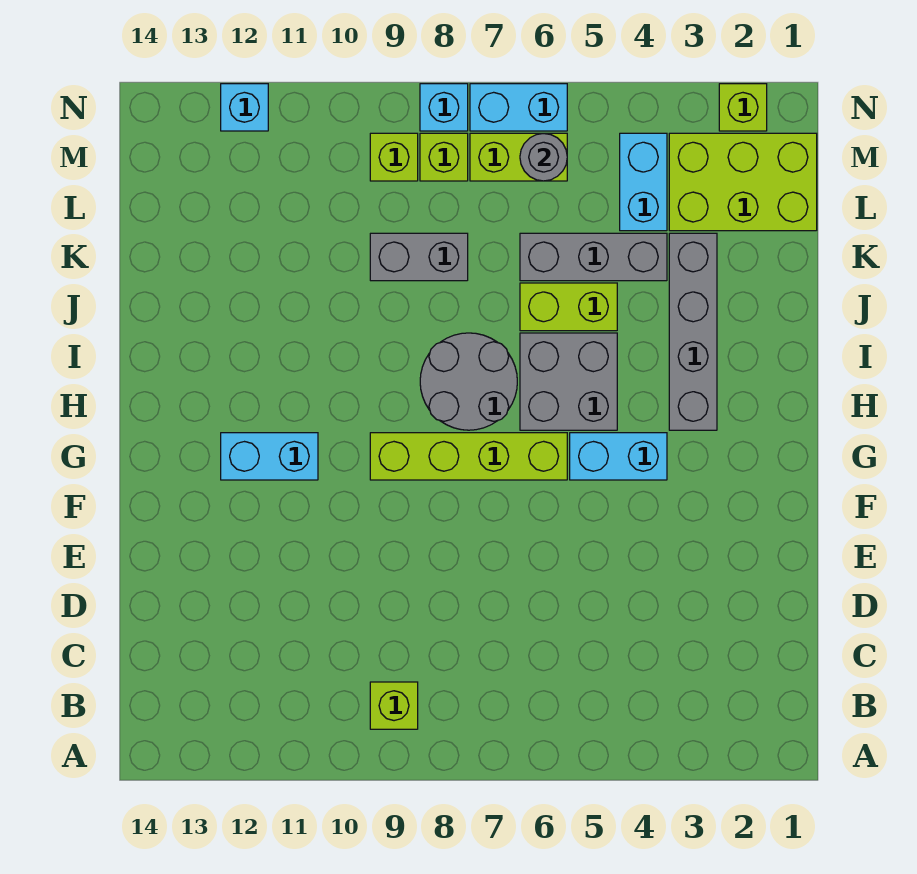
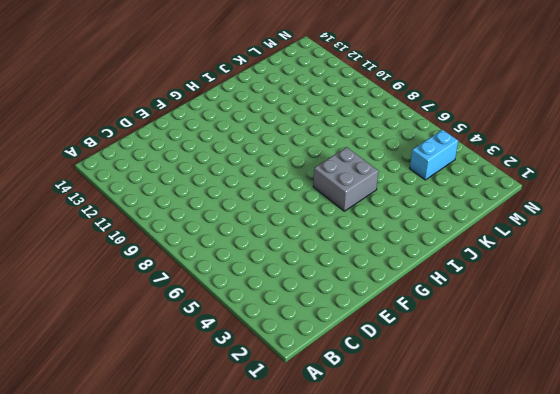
none -> lime 1x1 brick [370,682,418,729]
none -> cyan 1x2 brick [570,433,667,480]
none -> lime 1x4 brick [370,433,567,480]

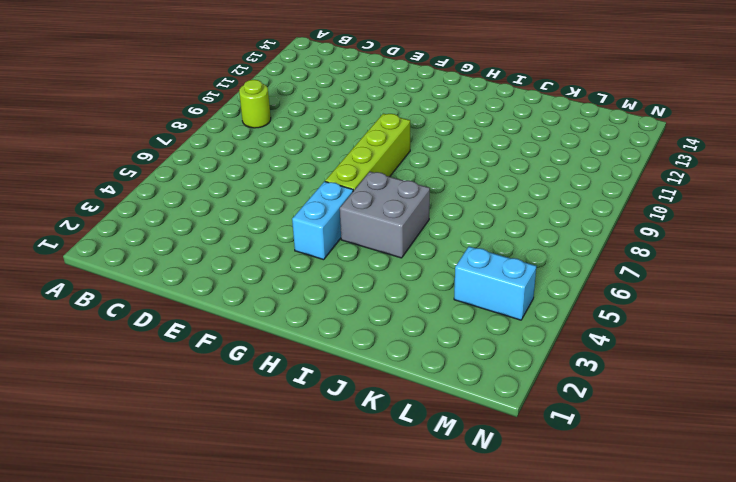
lime 1x1 round brick [239,80,271,128] -> lime 1x1 brick [370,682,418,729]
none -> cyan 1x2 brick [221,433,318,480]
none -> grey 1x4 brick [669,233,717,430]
none -> grey 2x2 round brick [420,333,517,430]

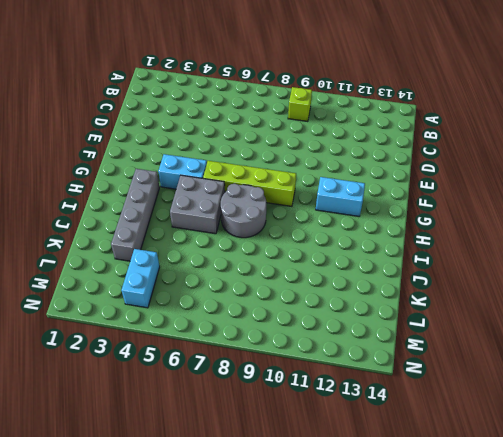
none -> lime 1x2 brick [520,283,617,331]
none -> grey 1x3 brick [520,233,667,281]
none -> grey 1x2 brick [370,233,468,281]

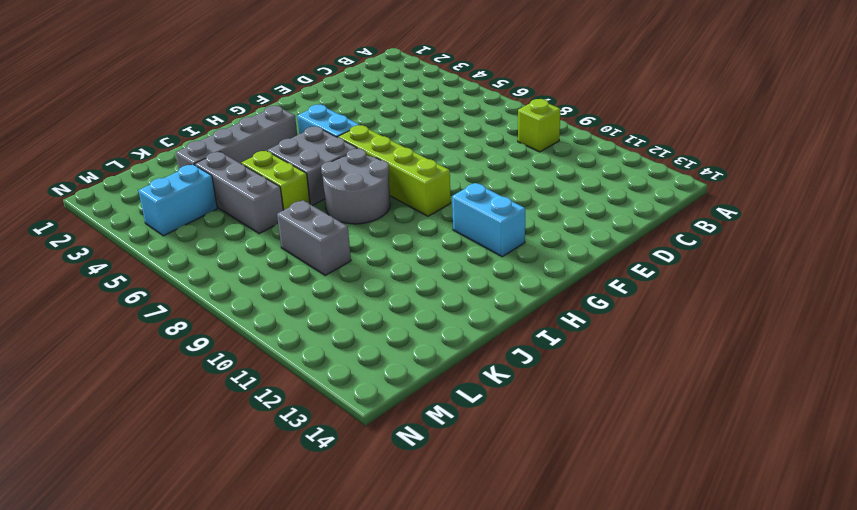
none -> lime 2x3 brick [669,133,817,231]
none -> lime 1x2 brick [470,133,567,181]
none -> lime 1x1 brick [420,133,468,181]

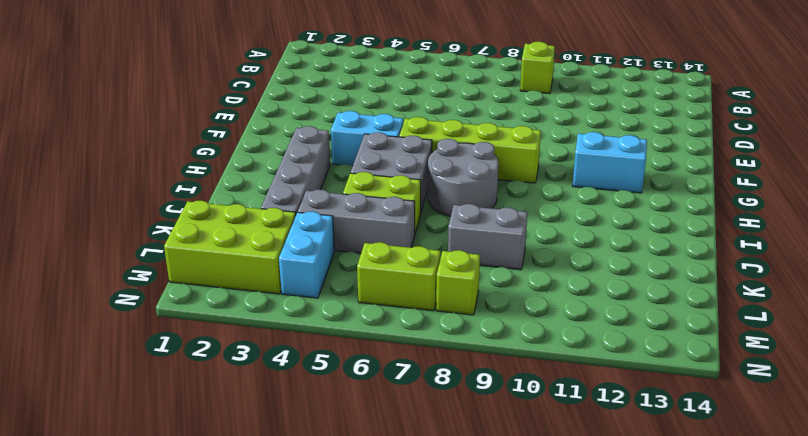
none -> lime 1x1 brick [370,133,418,181]
none -> lime 1x1 brick [719,84,767,131]
none -> cyan 1x2 brick [470,84,567,131]

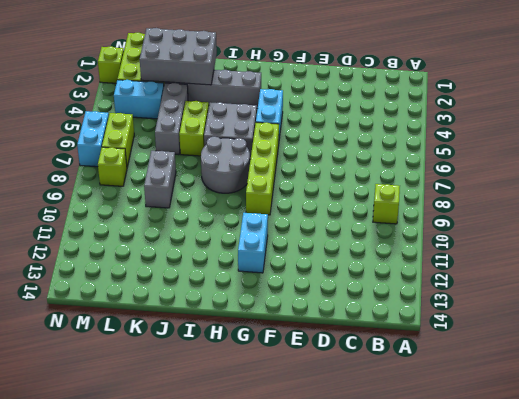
grey 2x3 brick [140,28,217,85] -> none
none -> lime 1x1 brick [370,133,418,181]
none -> cyan 1x1 brick [420,84,468,131]
none -> cyan 1x1 brick [221,84,268,131]

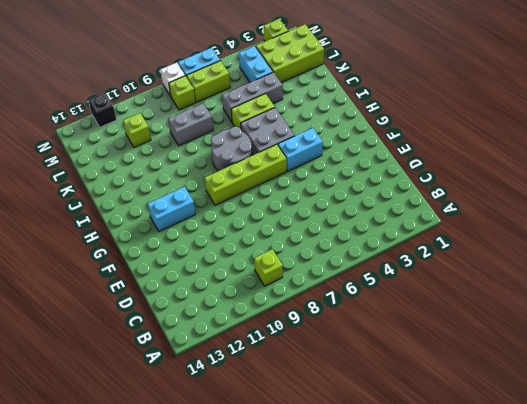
lime 1x1 brick [123,113,151,148] -> lime 1x1 brick moved to [370,133,418,181]
white 1x1 brick [160,63,185,96] -> cyan 1x1 brick [420,84,468,131]
black 1x1 brick [88,93,117,127] -> cyan 1x1 brick [221,84,268,131]
none -> grey 1x4 brick [669,233,717,430]
none -> grey 1x1 round brick [520,134,567,181]

